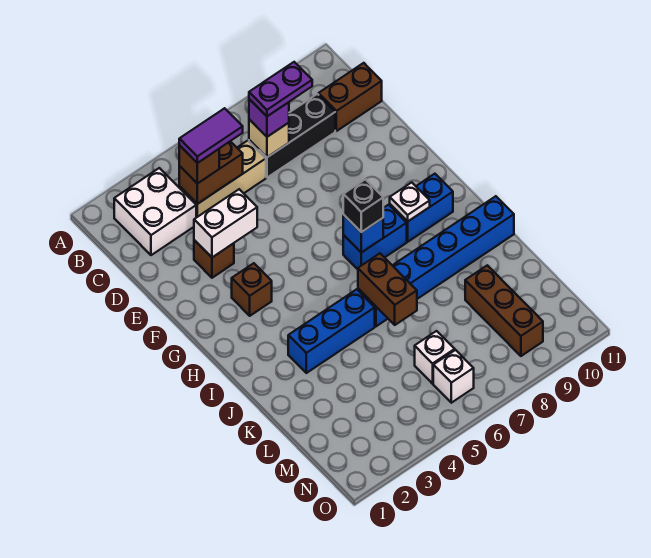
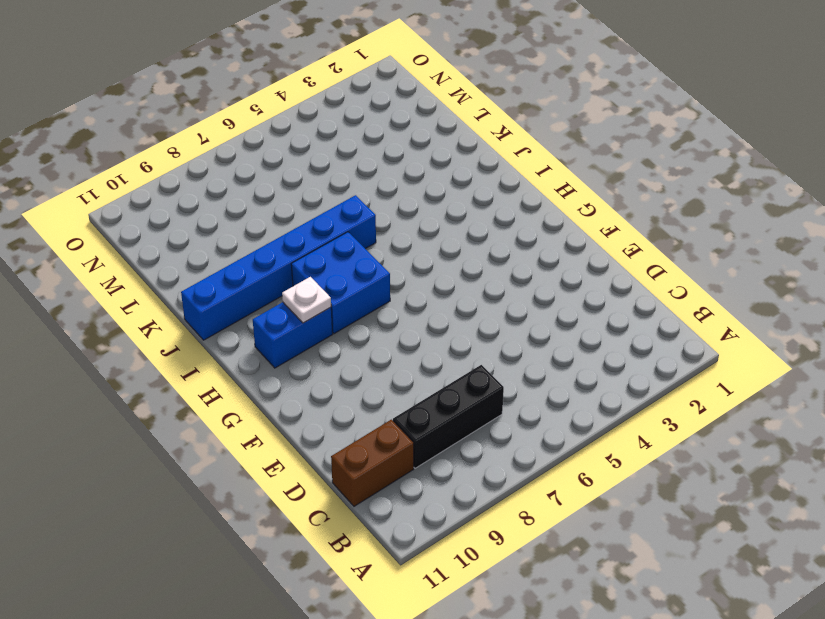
blue 2x2 brick [291,232,390,334] -> blue 1x2 brick [343,205,407,269]
none -> white 2x2 brick [114,168,196,255]
none -> tan 1x3 brick [179,141,266,218]
none -> brown 1x1 brick [194,240,234,278]

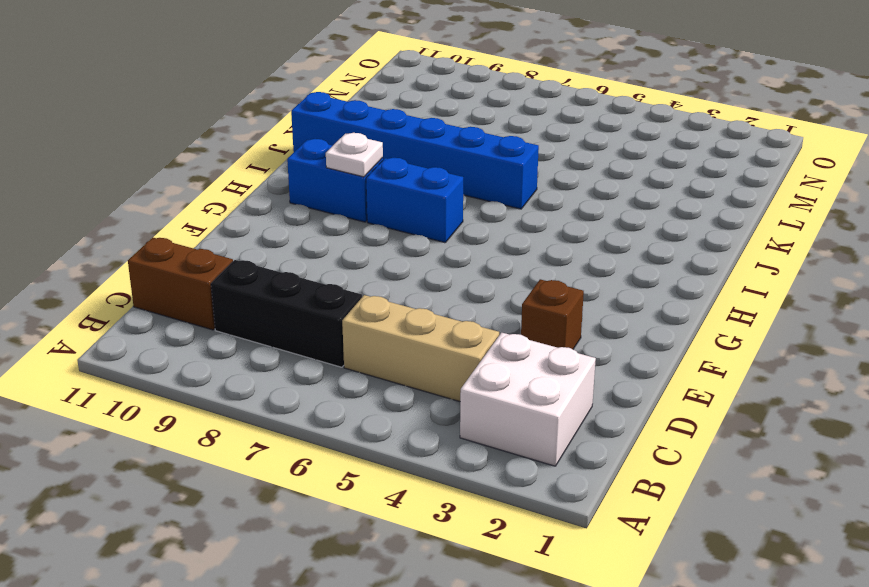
none -> brown 1x1 brick [232,263,272,316]
none -> blue 1x3 brick [288,289,375,373]
none -> brown 1x3 brick [465,265,543,356]

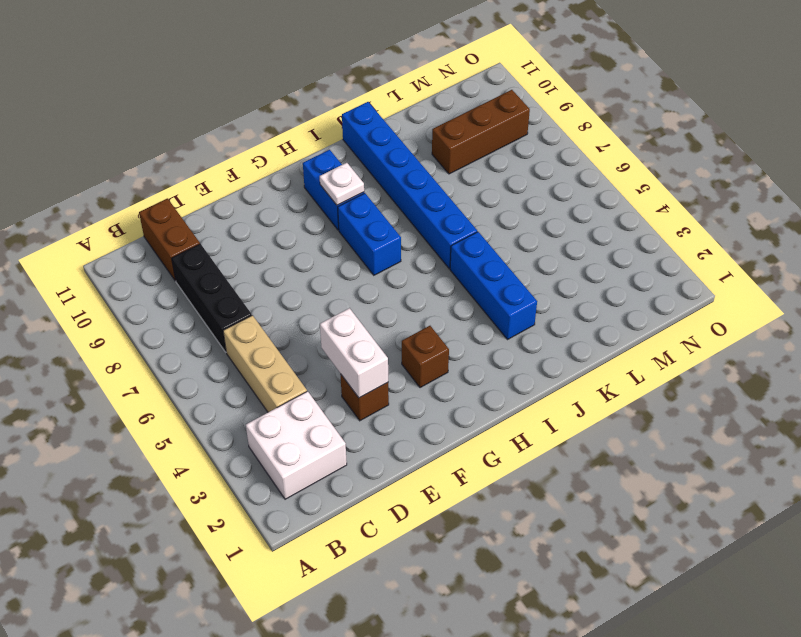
none -> white 1x1 brick [415,331,455,384]
none -> white 1x1 brick [433,350,474,403]
none -> brown 1x2 brick [179,141,243,204]

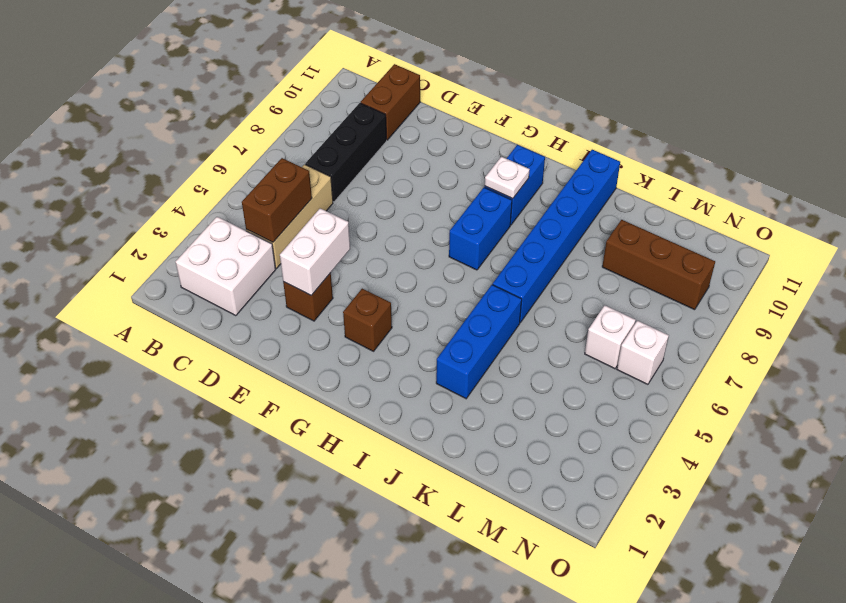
none -> tan 1x1 brick [249,119,289,157]
none -> blue 1x1 brick [343,214,383,253]
none -> brown 1x2 brick [358,254,417,325]

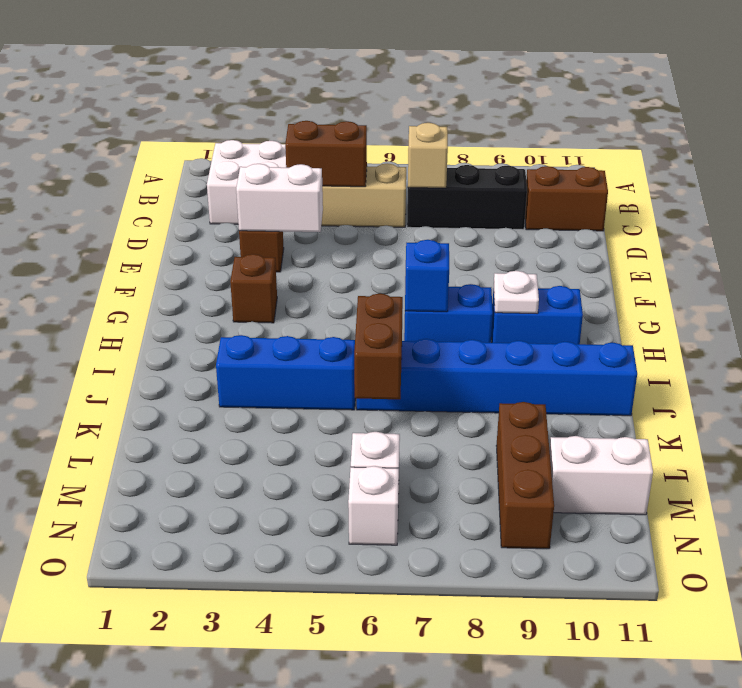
white 1x2 brick [549,436,653,515] -> none
none -> brown 1x1 brick [179,145,219,184]
none -> purple 1x1 brick [249,99,289,137]
none -> black 1x1 brick [343,179,383,232]

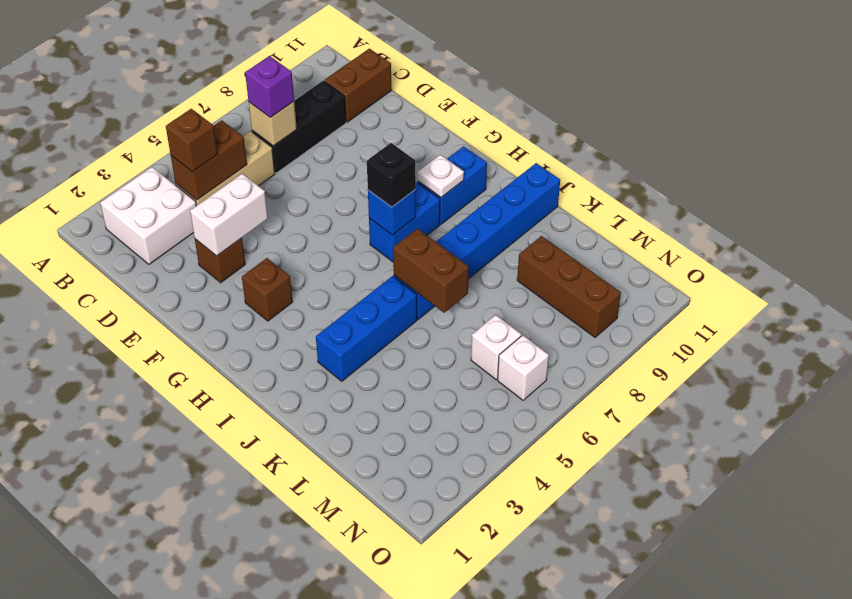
none -> purple 1x2 tile [179,108,243,163]
none -> purple 1x2 plate [249,62,312,116]

